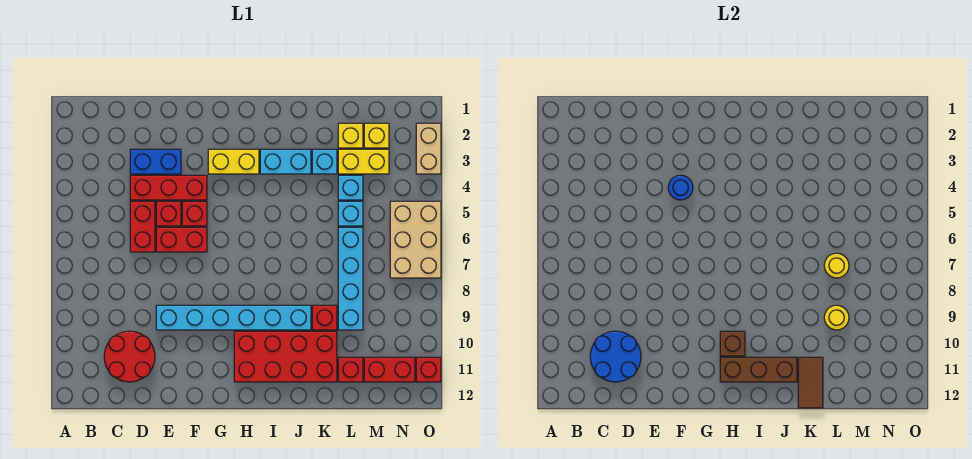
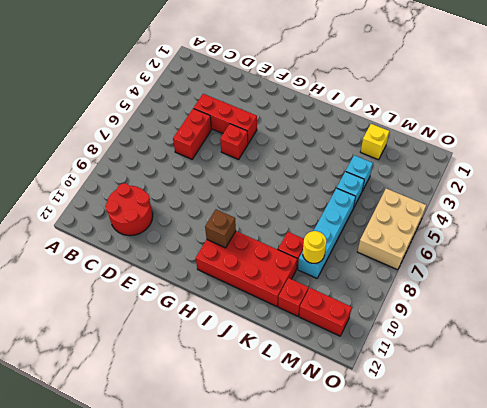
none -> blue 1x2 brick [130,149,181,174]
none -> red 1x1 brick [156,201,181,226]
none -> red 1x2 brick [156,227,207,252]
none -> cyan 1x6 brick [156,305,311,330]

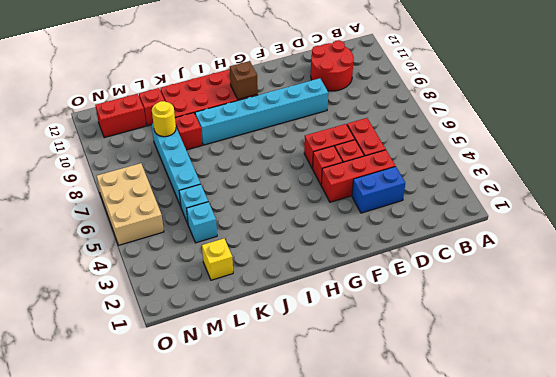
none -> yellow 1x2 brick [208,149,259,174]
none -> cyan 1x2 brick [260,149,311,174]
none -> cyan 1x1 brick [312,149,337,174]
none -> yellow 1x2 brick [338,149,389,174]

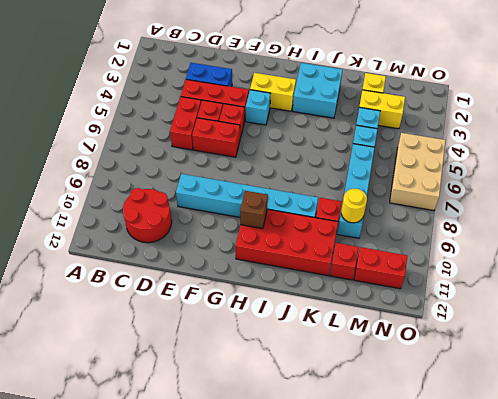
cyan 1x1 brick [246,90,270,125] -> cyan 1x1 brick moved to [312,149,337,174]
cyan 2x2 brick [293,63,342,118] -> cyan 1x2 brick [260,149,311,174]
none -> yellow 1x1 brick [364,123,389,148]
none -> tan 1x2 brick [416,123,441,174]
none -> red 1x1 brick [416,357,441,382]
none -> blue 2x2 round brick [590,331,641,382]

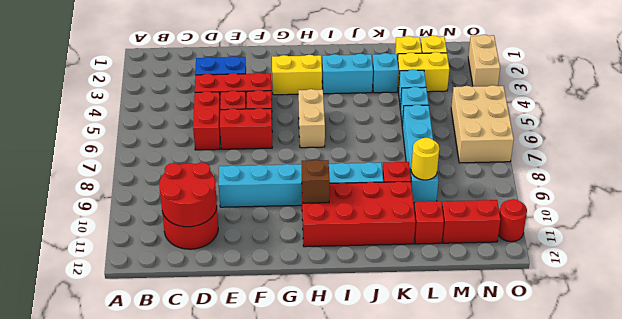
red 2x2 round brick [159,162,217,227] -> blue 2x2 round brick [590,331,641,382]
tan 1x2 brick [298,89,325,148] -> none
red 1x1 round brick [498,199,527,242] -> red 1x1 brick [416,357,441,382]
none -> blue 1x1 round brick [668,175,693,200]
none -> brown 1x3 brick [720,357,797,382]
none -> brown 1x2 tile [798,357,823,408]
none -> yellow 1x1 round brick [824,253,849,278]

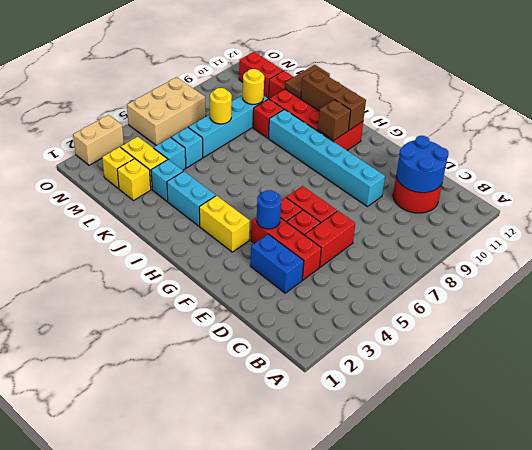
none -> red 1x1 brick [416,357,441,382]

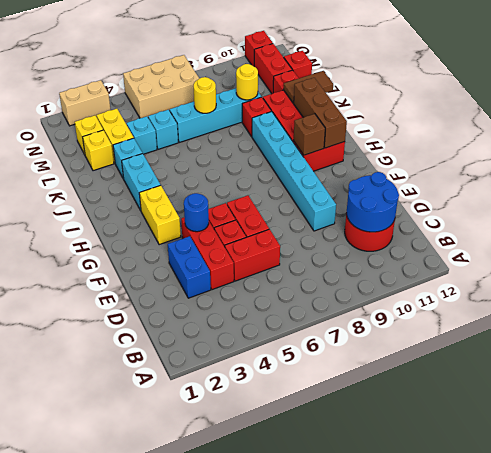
red 1x1 brick [284,51,312,78] -> none

